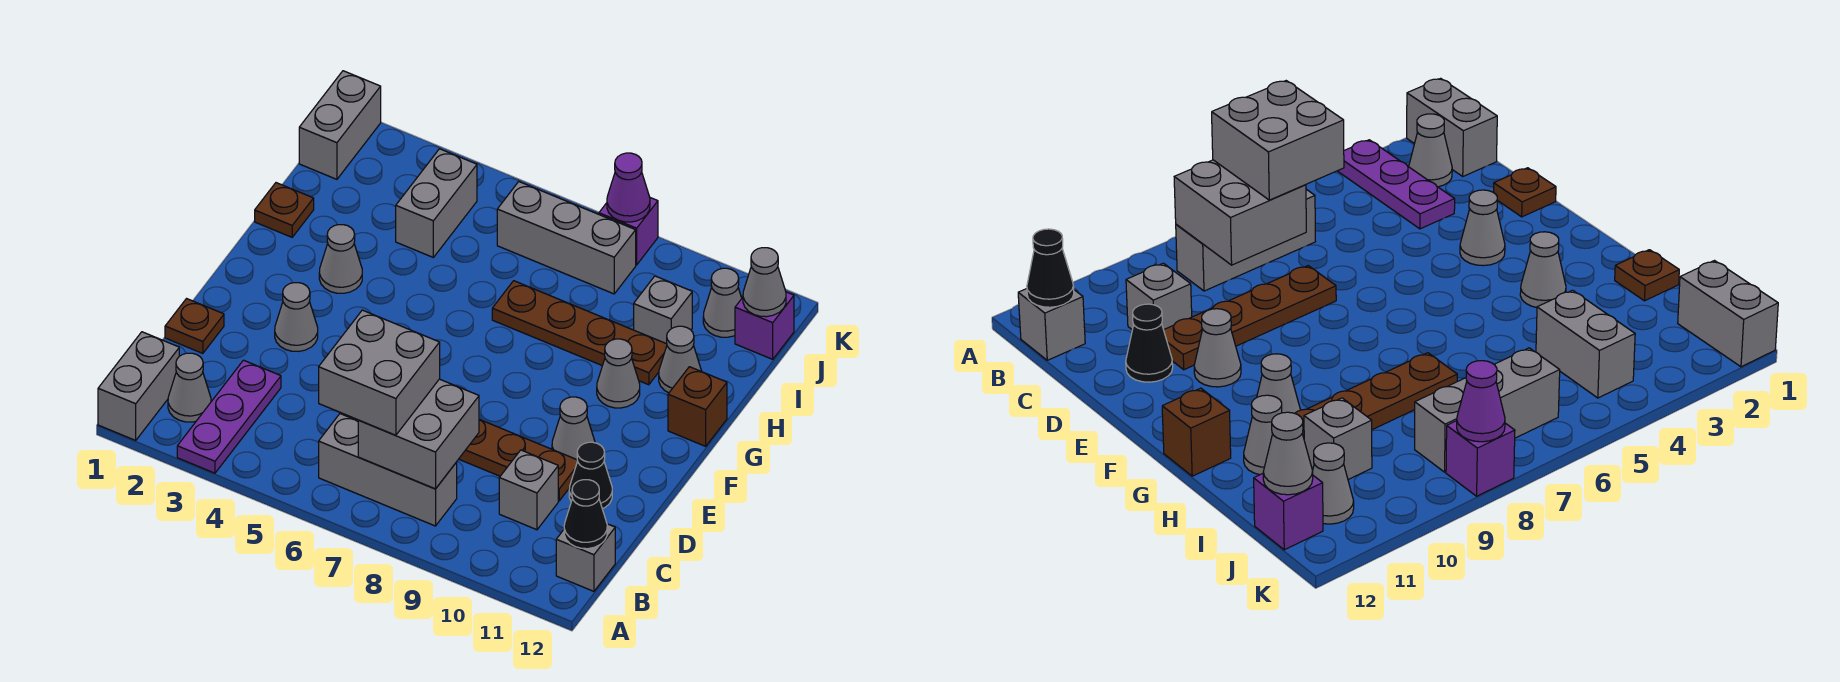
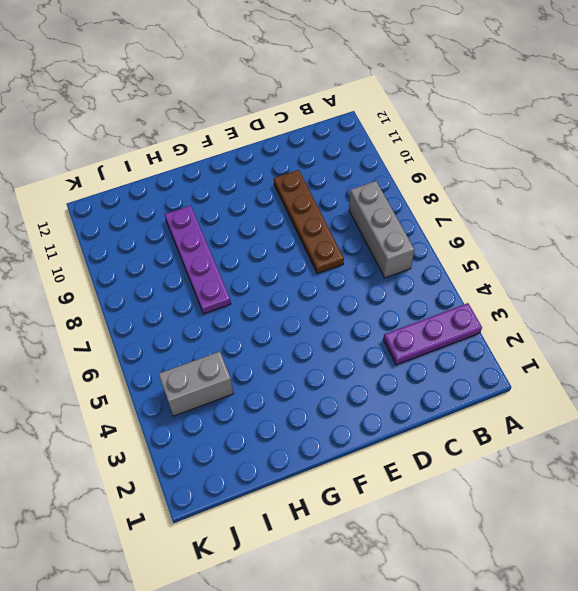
purple 1x4 plate [165,206,231,314] -> brown 1x4 plate [492,281,667,385]
none -> grey 1x2 brick [98,332,179,440]
none -> grey 1x1 cone [168,353,211,422]
none -> grey 1x1 brick [556,524,615,591]

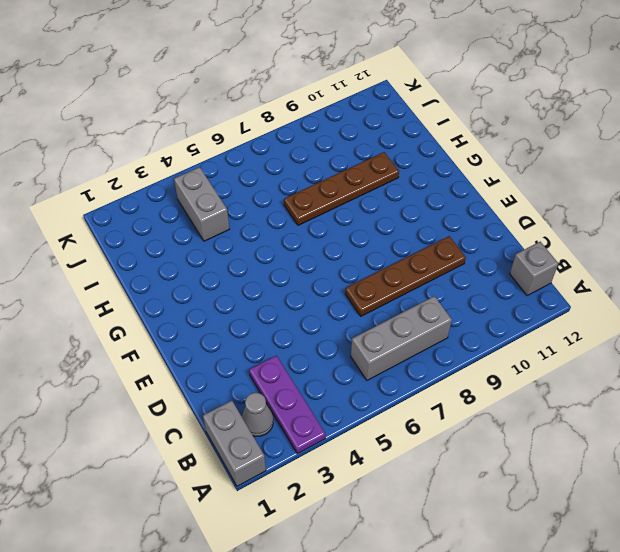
none -> grey 1x1 brick [499,450,558,530]
none -> brown 1x1 plate [165,299,224,353]
none -> black 1x1 cone [569,442,612,509]

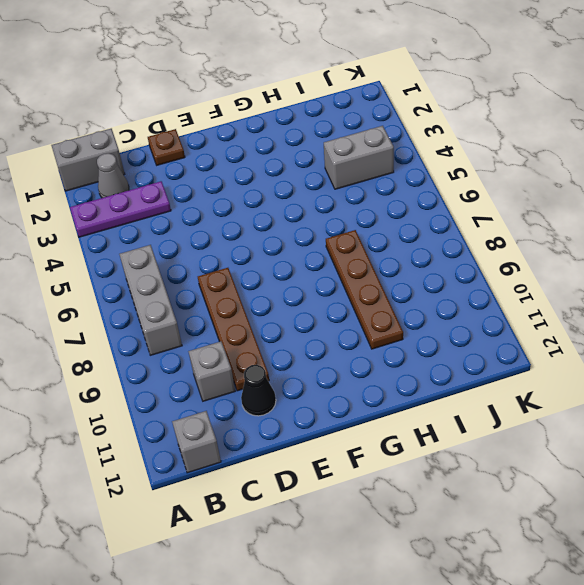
none -> grey 1x1 cone [275,283,318,351]
none -> grey 1x1 cone [552,397,595,460]
none -> grey 1x1 cone [319,225,362,293]

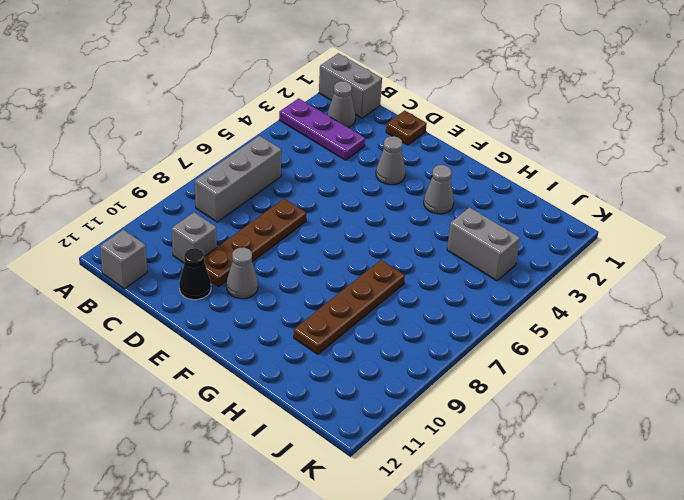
none -> grey 1x1 cone [597,339,640,408]
none -> brown 1x1 brick [668,367,727,446]
none -> brown 1x1 plate [255,183,314,237]

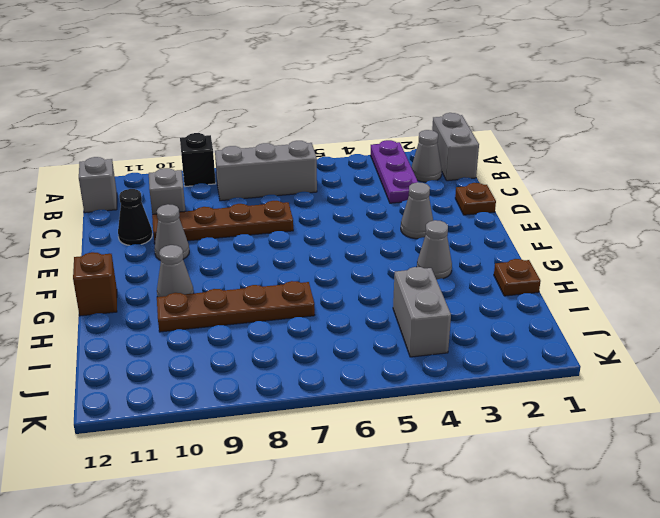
black 1x1 brick [180,133,216,187] -> none
none -> grey 1x1 cone [659,326,701,393]
none -> grey 1x1 brick [634,276,692,344]
none -> grey 1x2 brick [299,71,381,179]

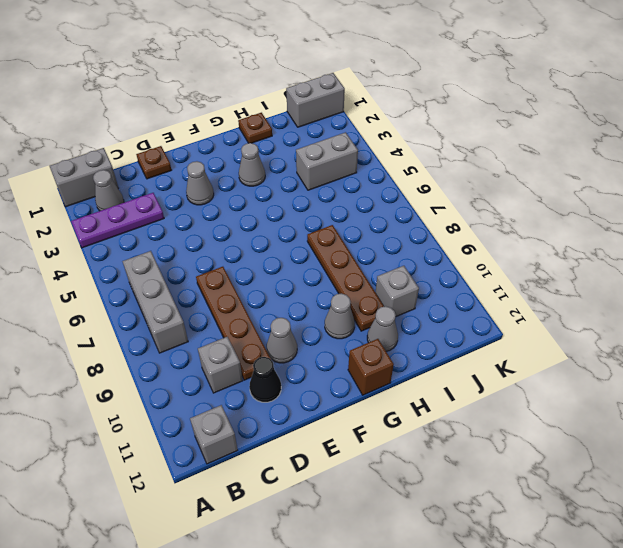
none -> grey 1x3 brick [497,182,636,294]
none -> grey 1x1 cone [703,268,742,337]
none -> purple 1x1 brick [735,292,794,359]

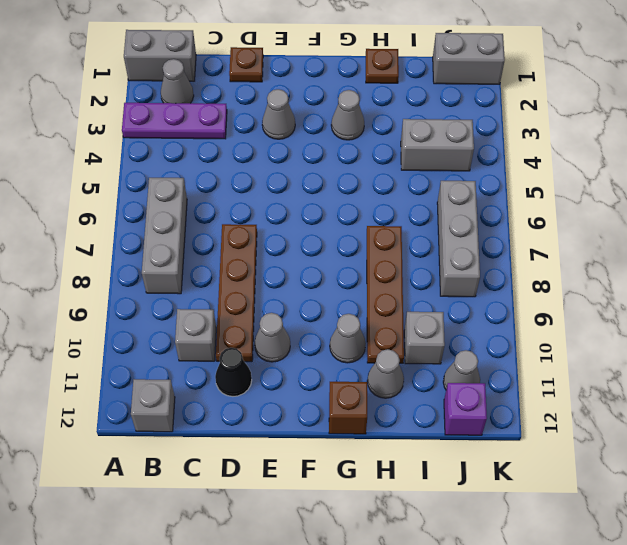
none -> purple 1x1 brick [599,198,658,265]
none -> grey 2x2 brick [358,379,479,489]
none -> black 1x1 cone [564,480,607,549]

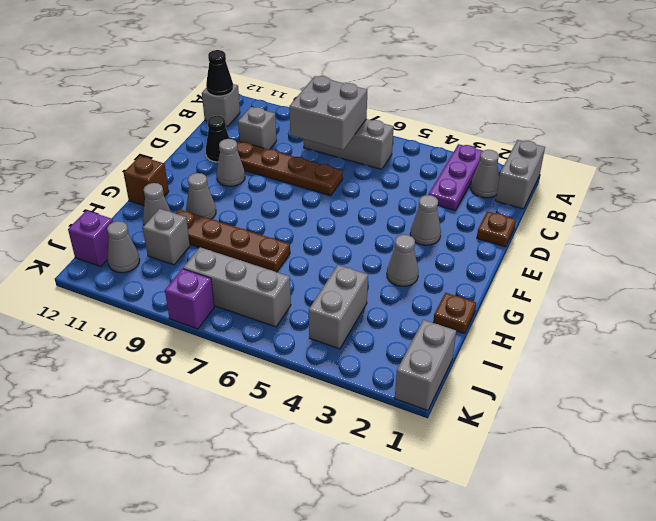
none -> grey 1x1 cone [743,248,786,317]
none -> purple 1x1 cone [607,153,650,222]
none -> grey 2x2 brick [319,310,440,435]

